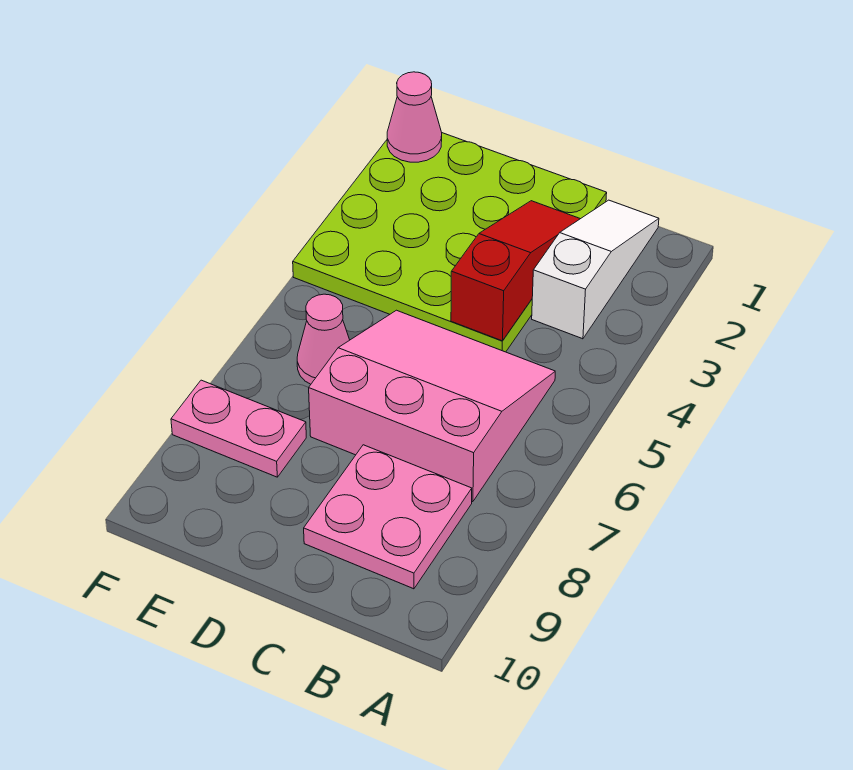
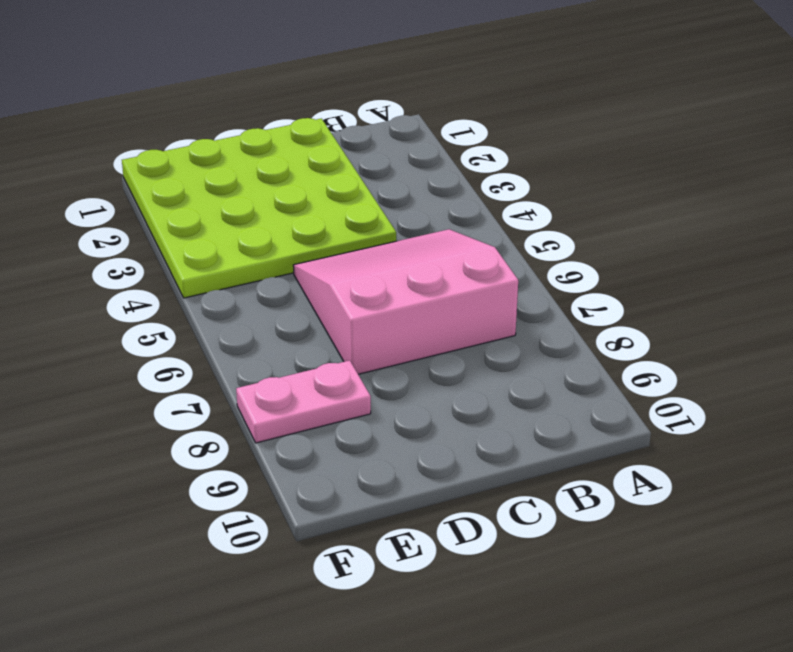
none -> white 1x3 slope [532,200,659,339]
none -> pink 2x2 plate [304,445,472,589]

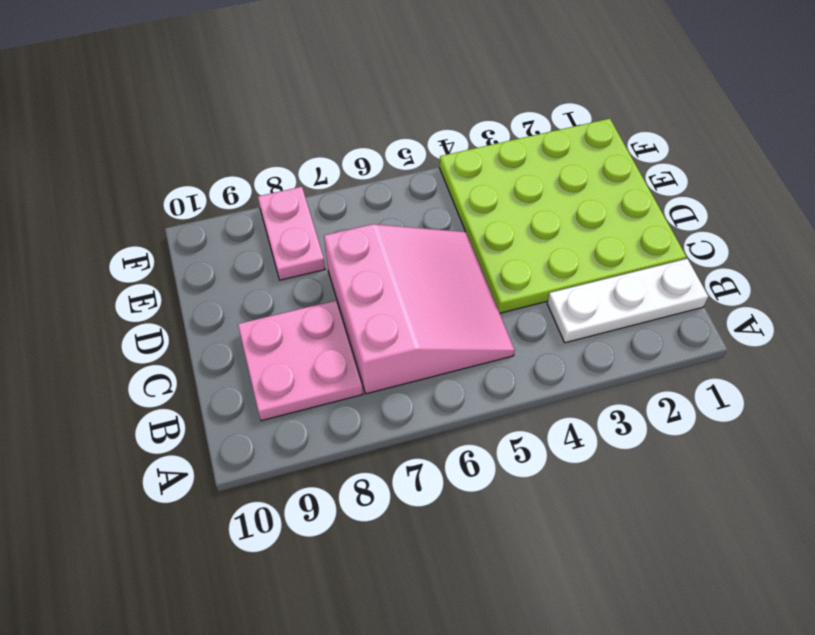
white 1x3 plate [547,259,708,343] -> white 1x3 slope [532,200,659,339]
none -> pink 1x1 cone [297,294,349,384]
none -> red 1x3 slope [451,201,580,341]

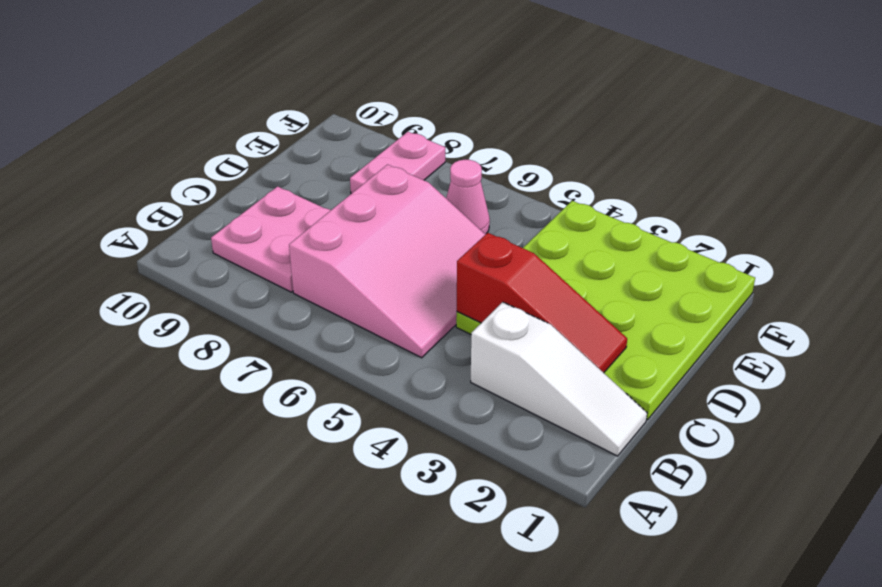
none -> pink 1x1 cone [387,72,442,162]

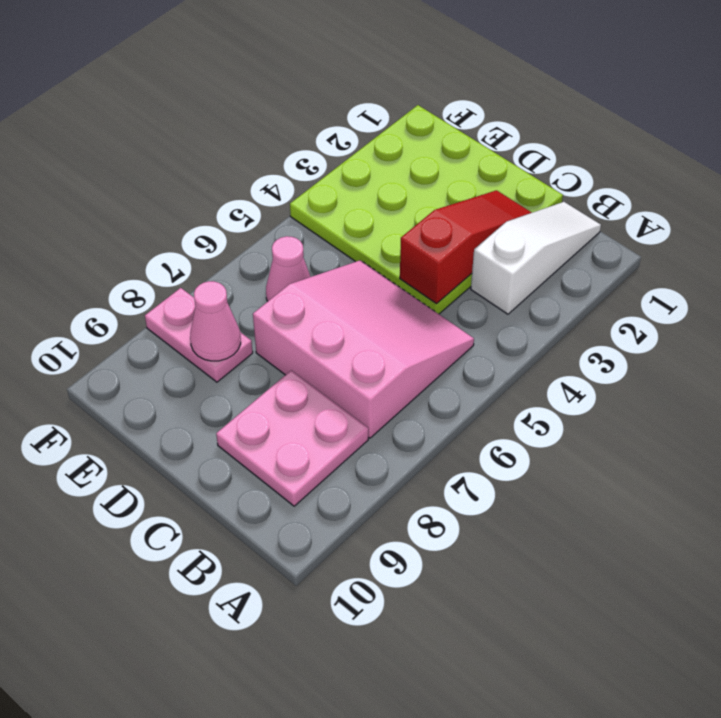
pink 1x1 cone [190,281,241,361] -> pink 1x1 cone moved to [387,72,442,162]

